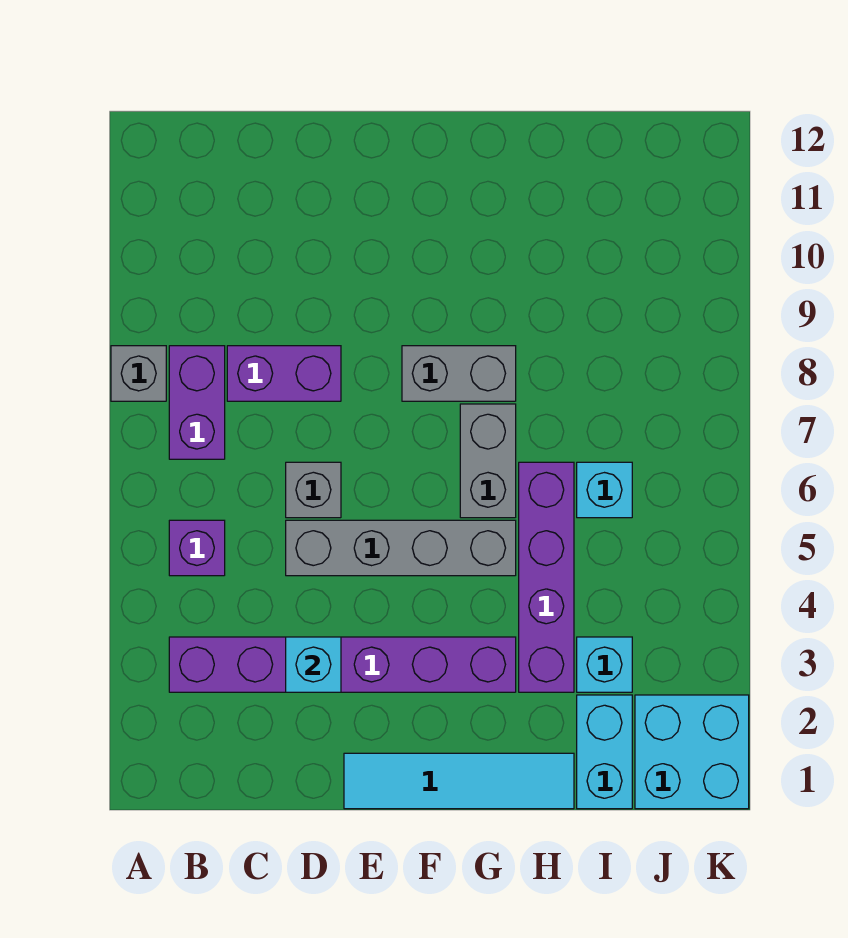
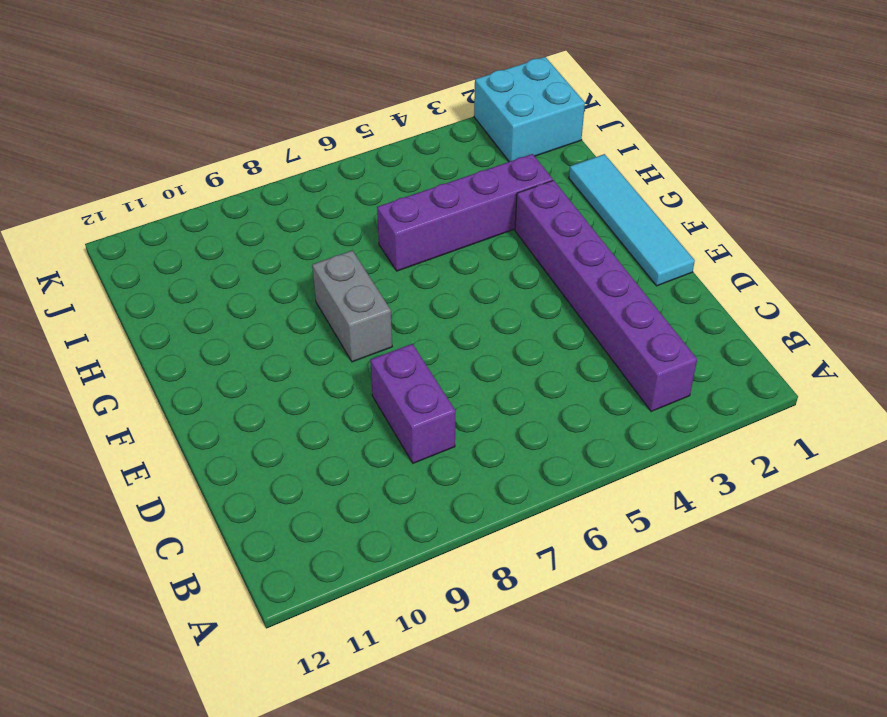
none -> grey 1x1 brick [111,346,166,401]
none -> purple 1x1 brick [169,520,225,576]
none -> purple 1x2 brick [169,346,225,459]

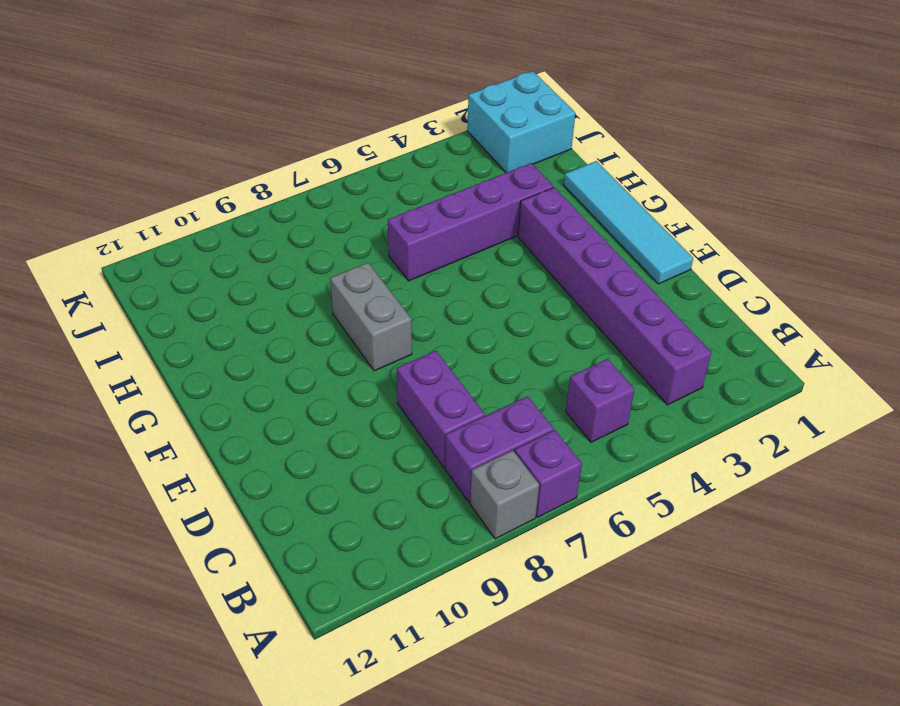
purple 1x1 brick [515,430,582,517] -> none
none -> grey 1x4 brick [286,520,516,576]
none -> grey 1x1 brick [286,462,341,518]
none -> grey 1x2 brick [460,404,516,518]

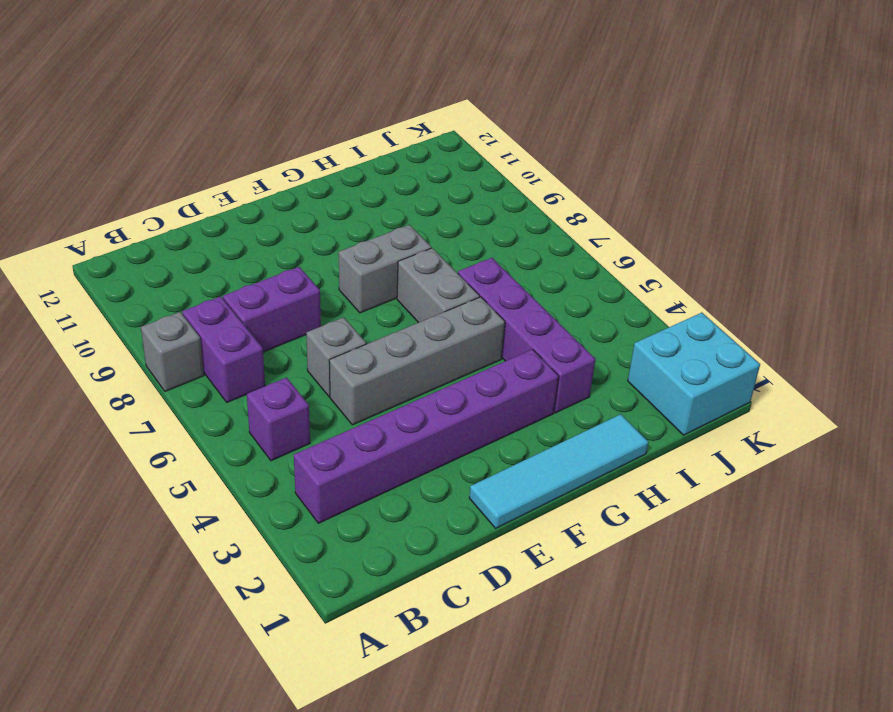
none -> cyan 1x2 brick [577,695,632,809]
none -> cyan 1x1 brick [577,637,632,692]
none -> cyan 1x1 brick [577,462,632,518]

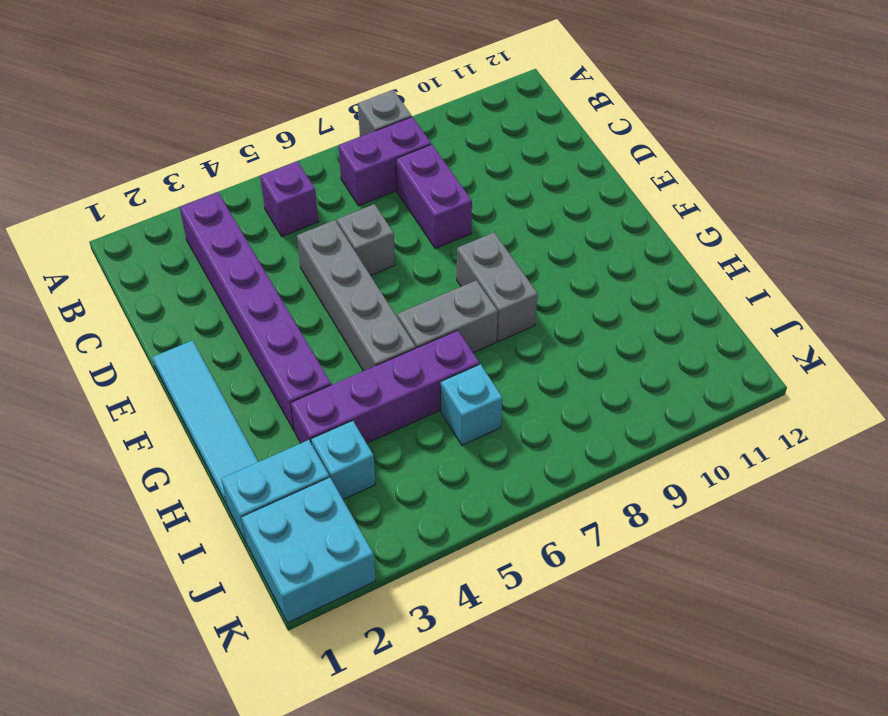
none -> cyan 1x1 brick [286,637,341,692]

